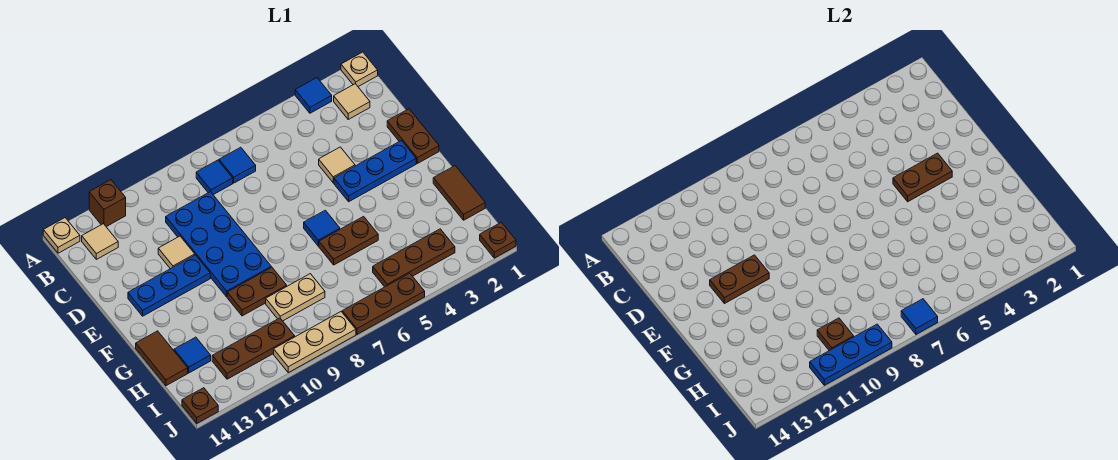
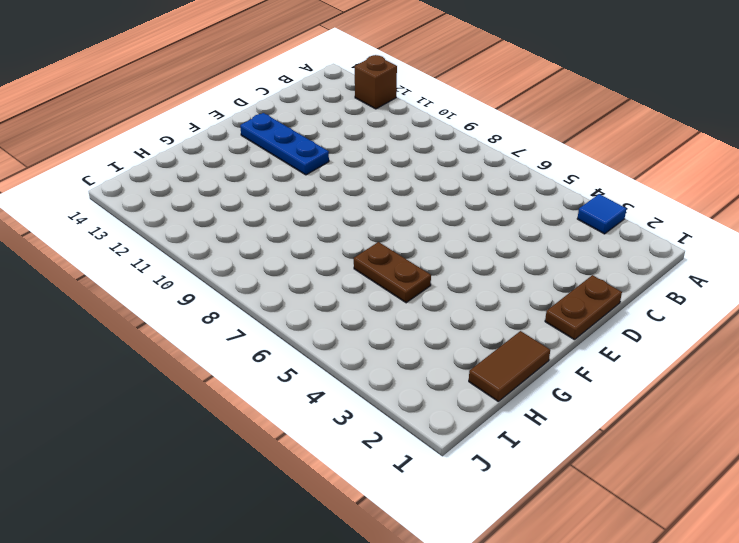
none -> tan 1x1 plate [341,52,378,87]
none -> tan 1x1 plate [43,218,80,253]
none -> tan 1x1 tile [334,84,370,119]
none -> blue 1x1 tile [219,147,256,183]

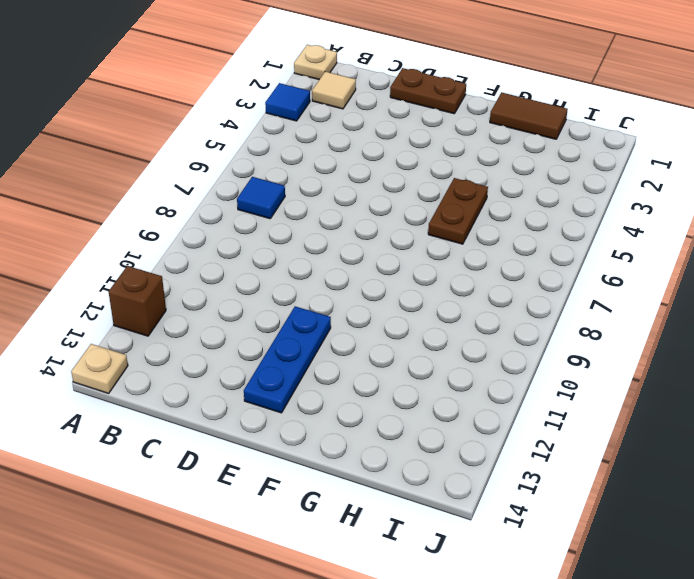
none -> blue 1x1 tile [196,160,233,195]
none -> tan 1x1 tile [82,224,118,259]
none -> blue 2x4 plate [166,192,271,297]
none -> tan 1x1 tile [319,147,355,183]

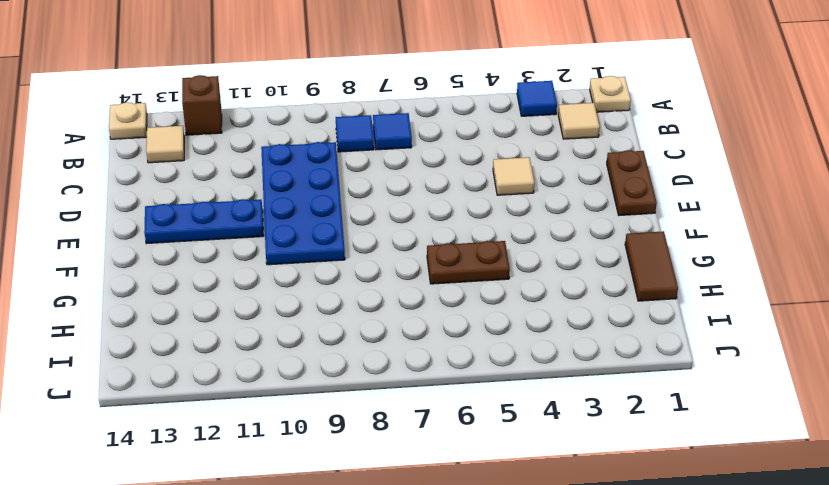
none -> tan 1x1 tile [158,236,195,269]
none -> blue 1x3 plate [334,141,416,202]
none -> blue 1x1 tile [304,210,340,246]
none -> brown 1x2 plate [227,267,287,316]

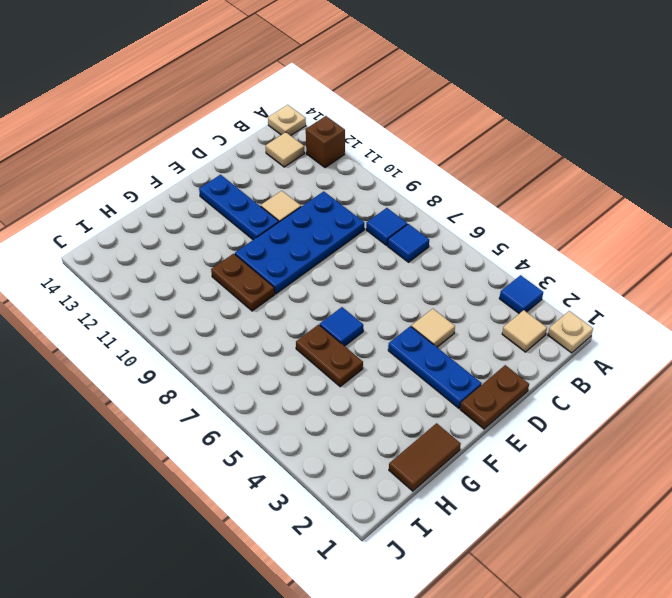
none -> brown 1x2 tile [136,331,188,386]
none -> tan 1x2 plate [266,274,325,321]
none -> blue 1x1 tile [174,337,211,373]
none -> brown 1x3 plate [373,229,455,287]

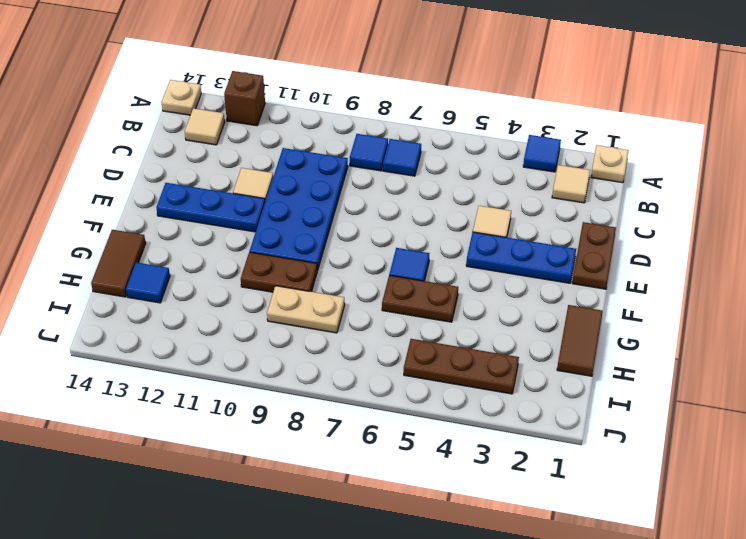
none -> brown 1x3 plate [212,318,295,379]
none -> brown 1x1 plate [480,222,516,258]
none -> brown 1x3 plate [342,273,425,334]
none -> tan 1x3 plate [274,312,356,373]

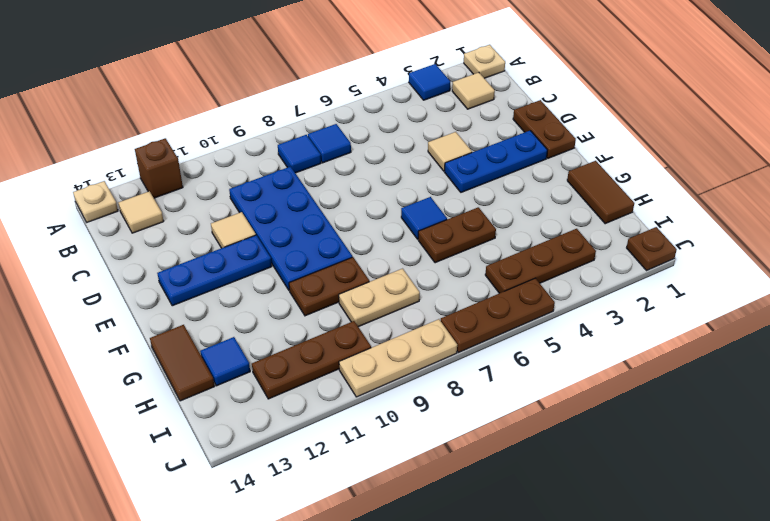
none -> brown 1x1 plate [182,388,218,423]
none -> brown 1x2 plate [893,153,952,202]
none -> brown 1x2 plate [710,255,769,304]
none -> brown 1x1 plate [817,318,854,351]

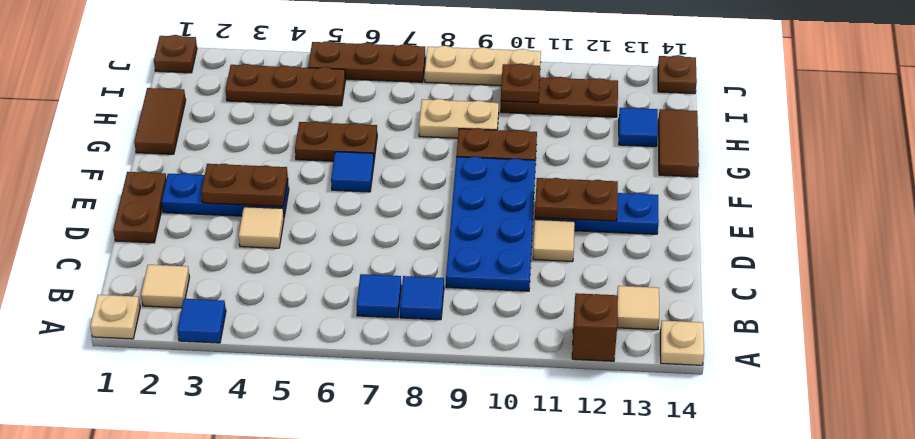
none -> blue 1x1 tile [901,299,938,334]
none -> blue 1x3 plate [810,324,892,385]

